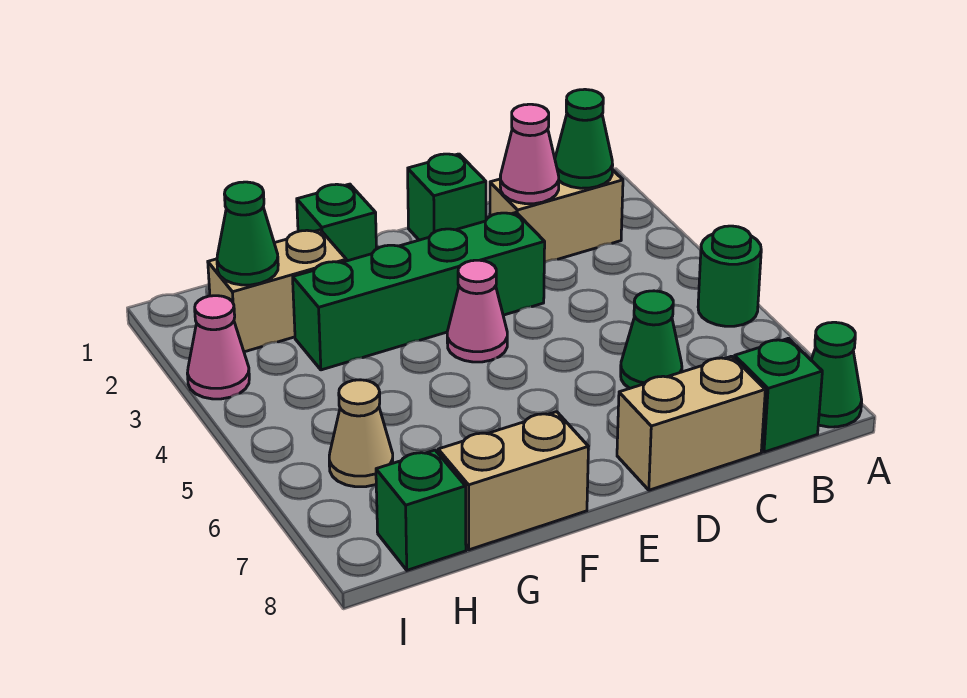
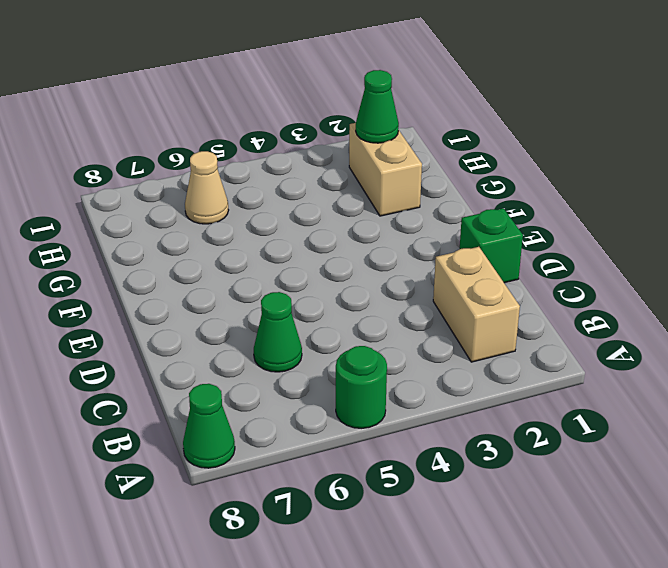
none -> green 1x1 brick [734,338,822,452]
none -> tan 1x2 brick [617,356,765,490]
none -> green 1x4 brick [293,213,545,370]

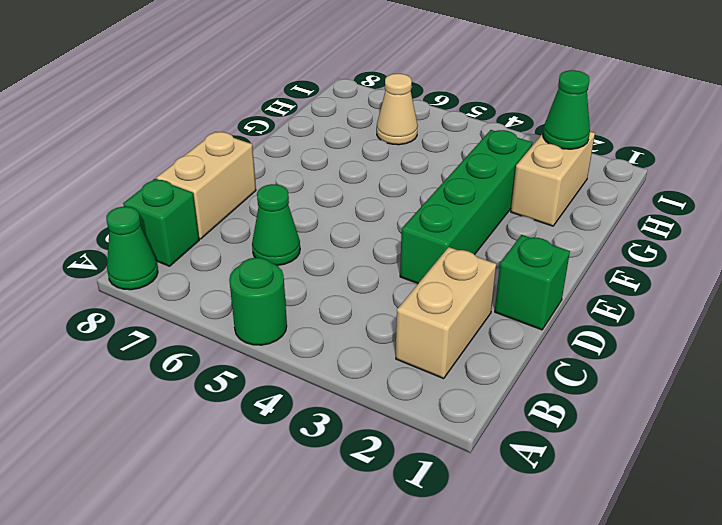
none -> pink 1x1 cone [447,260,507,362]
none -> green 1x1 brick [297,184,376,261]
none -> tan 1x2 brick [438,412,588,550]

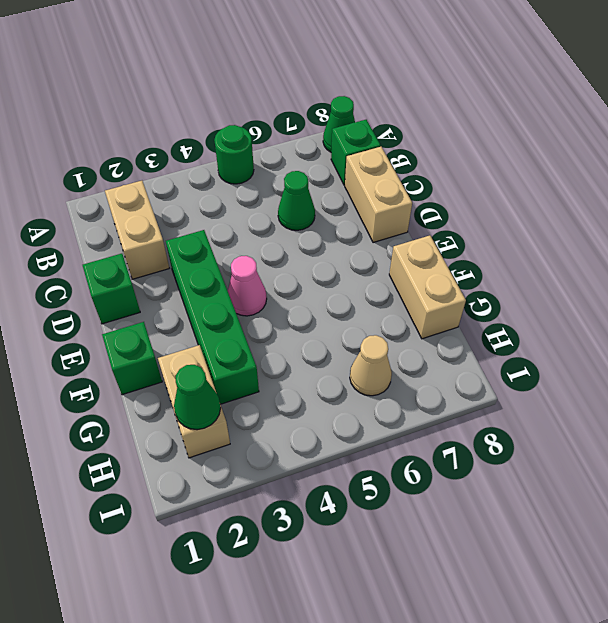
none -> green 1x1 brick [376,450,466,570]
none -> pink 1x1 cone [187,296,249,399]
none -> green 1x1 cone [555,89,613,188]

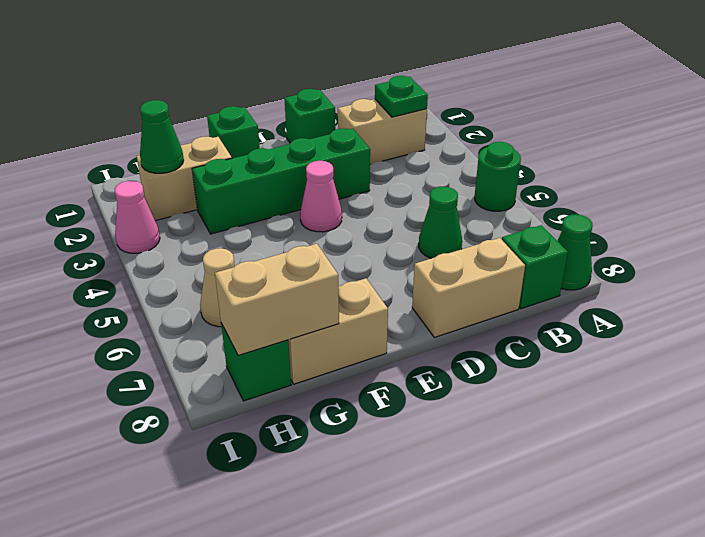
green 1x1 plate [375,76,428,117] -> green 1x1 cone [555,89,613,188]
tan 1x2 brick [215,244,339,355] -> none
none -> pink 1x1 cone [500,104,559,204]

